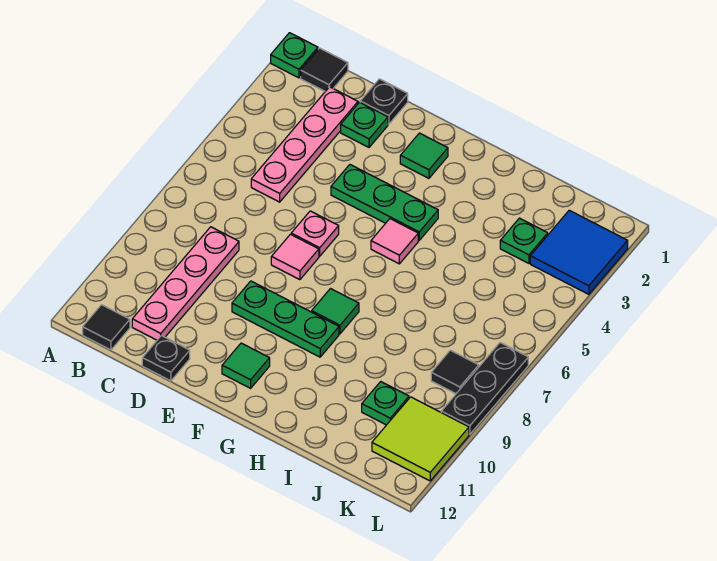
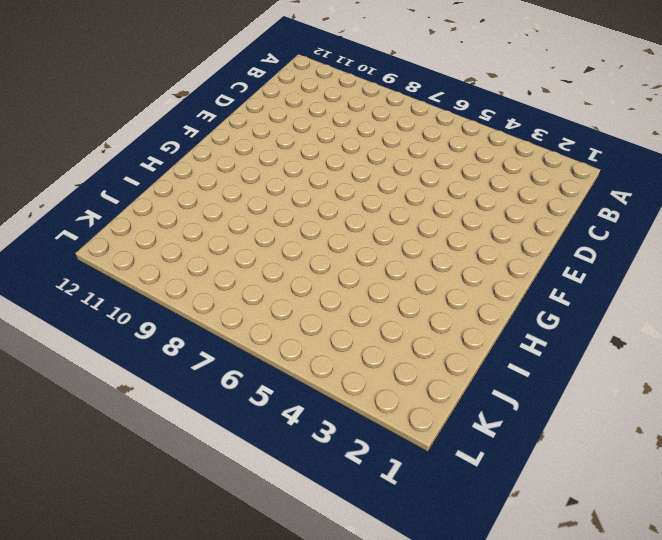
none -> green 1x1 plate [271,33,318,78]
none -> black 1x1 tile [301,48,348,91]
none -> black 1x1 tile [83,305,130,350]

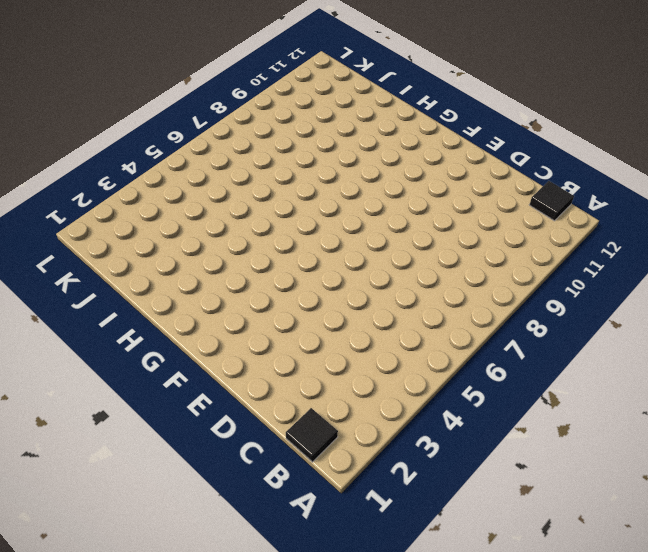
none -> green 1x1 plate [271,33,318,78]
none -> pink 1x4 plate [251,87,358,202]
none -> pink 1x4 plate [132,227,239,340]

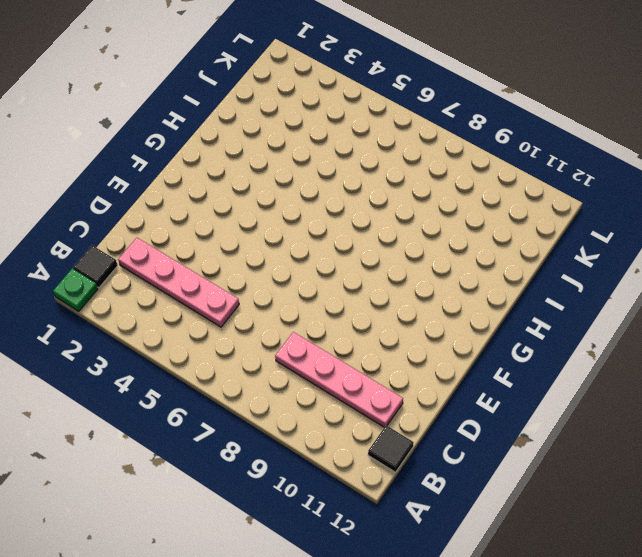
none -> black 1x1 plate [360,79,408,124]
none -> green 1x1 plate [341,102,388,147]
none -> black 1x1 plate [142,336,190,381]

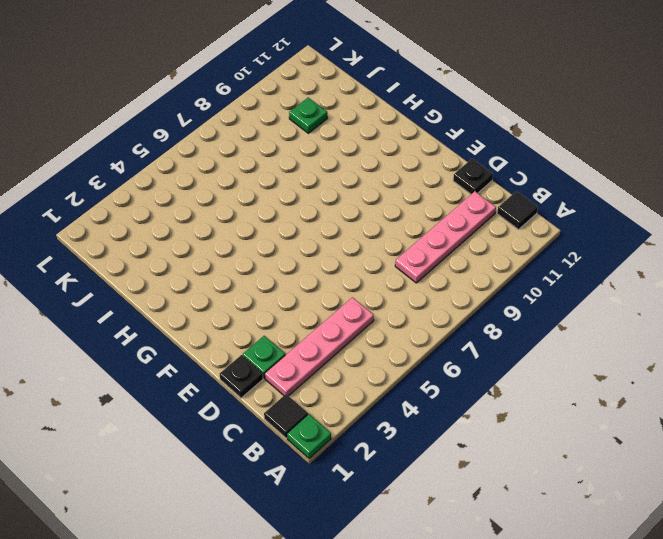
none -> green 1x3 plate [331,165,438,240]
none -> pink 1x1 plate [291,211,339,256]
none -> pink 1x1 tile [271,234,319,280]

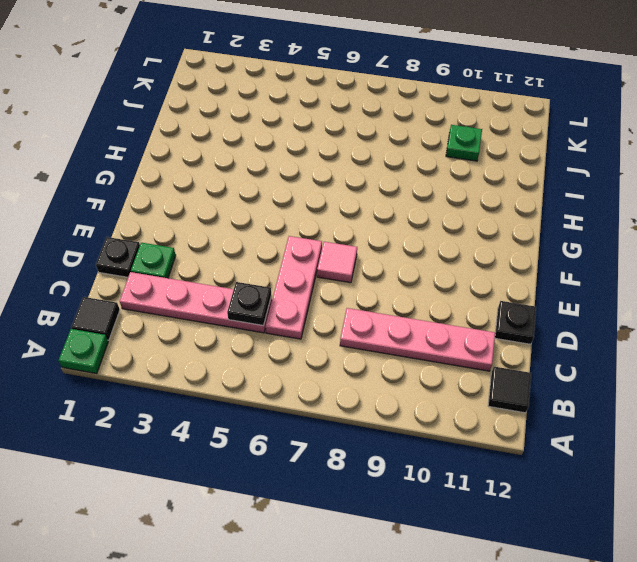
black 1x1 plate [227,282,271,326] -> none
pink 1x3 plate [265,236,322,339] -> pink 1x1 plate [291,211,339,256]
none -> green 1x3 plate [331,165,438,240]
none -> green 1x3 plate [232,281,339,357]
none -> green 1x1 tile [400,133,448,178]

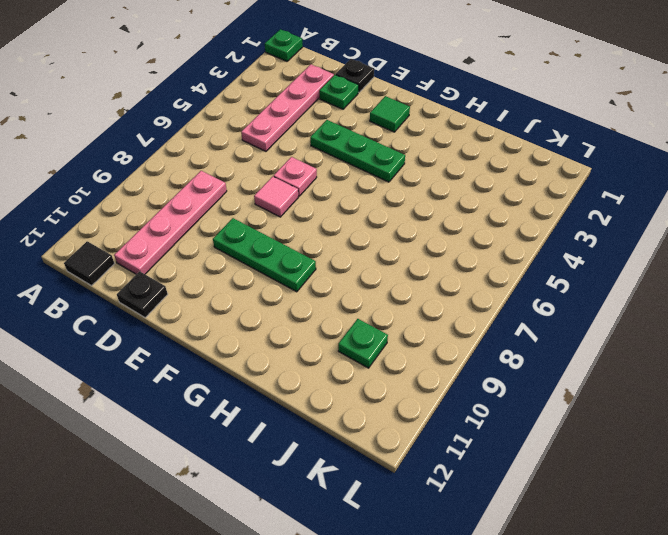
none -> black 1x1 tile [301,48,348,91]
none -> green 1x1 tile [222,343,270,388]
none -> pink 1x1 tile [371,219,418,264]

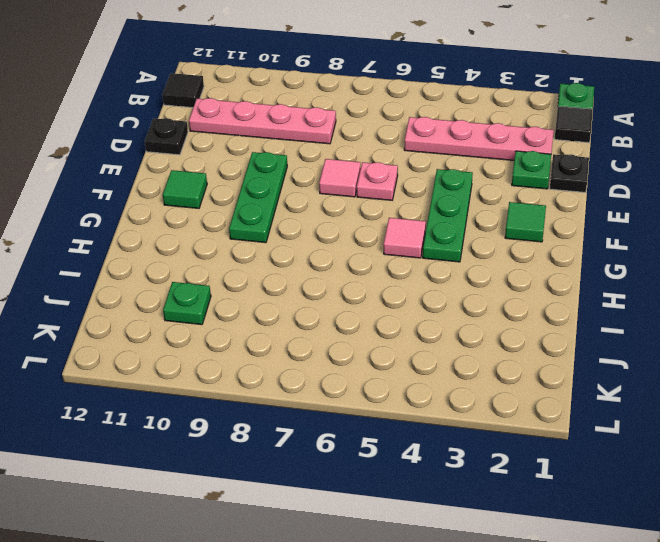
none -> green 1x1 tile [312,289,359,334]
none -> green 1x1 plate [500,218,548,263]
none -> blue 2x2 tile [530,210,628,294]

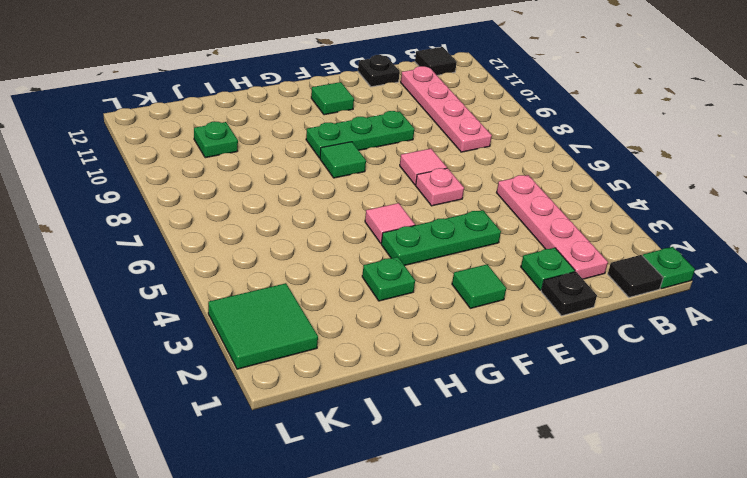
green 1x1 plate [362,257,415,301] -> green 1x1 plate moved to [500,218,548,263]
green 2x2 tile [208,283,318,369] -> blue 2x2 tile [530,210,628,294]
none -> black 1x1 tile [431,350,479,394]
none -> lime 2x2 tile [372,397,469,481]
none -> black 1x3 plate [441,343,528,434]

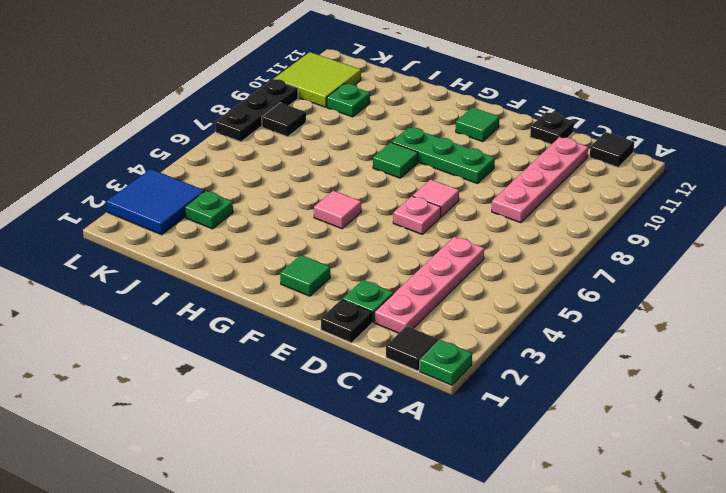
none -> green 1x3 plate [331,165,438,240]

